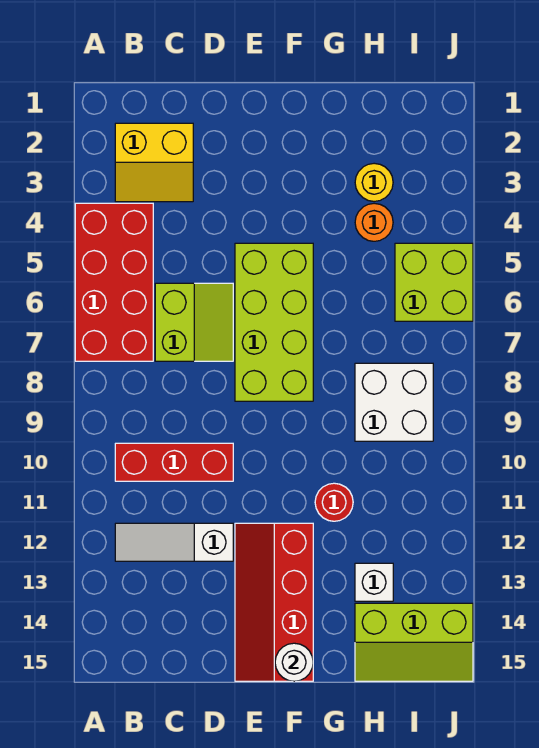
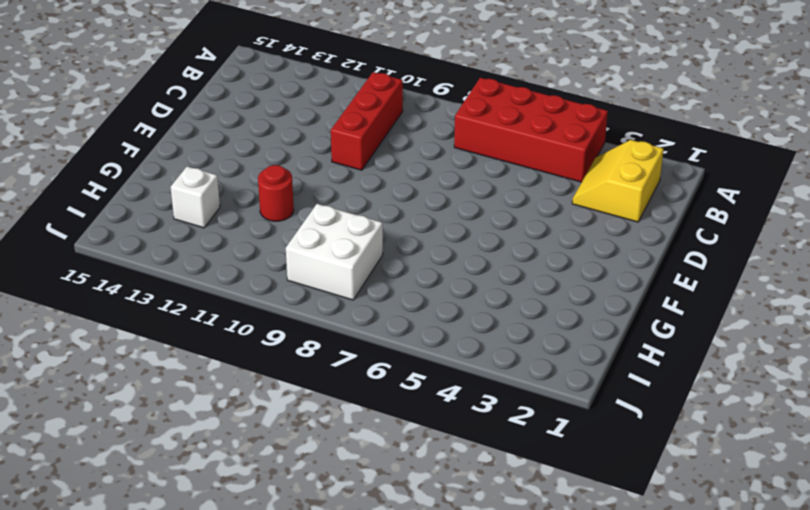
none -> white 1x3 slope [115,523,233,561]
none -> lime 2x2 slope [155,283,233,361]
none -> lime 2x4 brick [235,243,313,401]

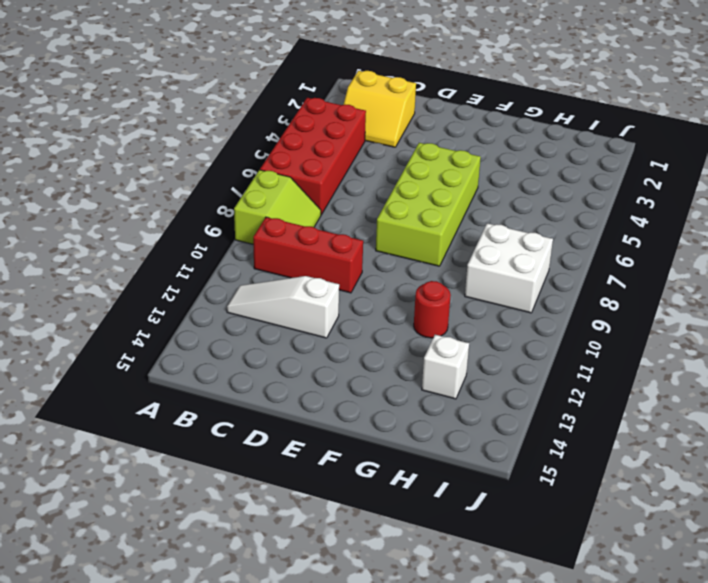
lime 2x2 slope [234,170,321,244] -> lime 2x2 slope moved to [155,283,233,361]
none -> red 2x4 slope [235,523,313,681]
none -> yellow 1x1 round brick [355,163,393,201]
none -> orange 1x1 round brick [355,203,393,241]

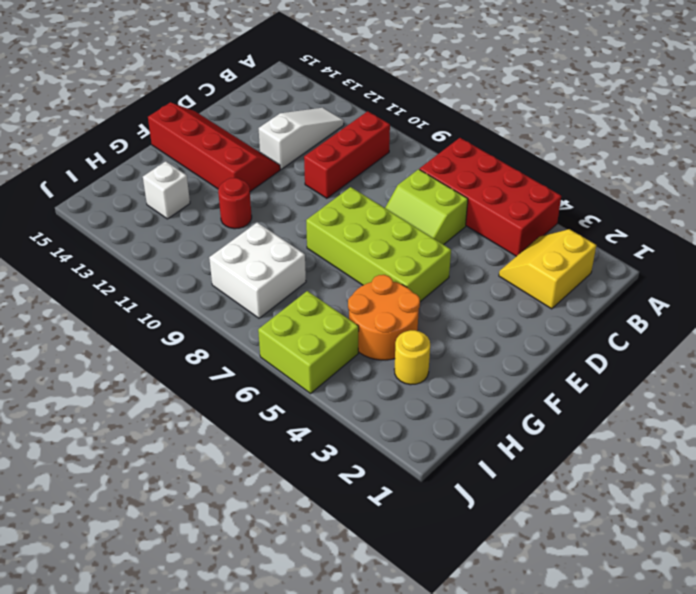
orange 2x2 round brick [348,275,420,360] -> orange 1x1 round brick [355,203,393,241]
none -> lime 2x3 slope [355,603,473,681]
none -> white 1x1 round brick [275,643,313,681]

